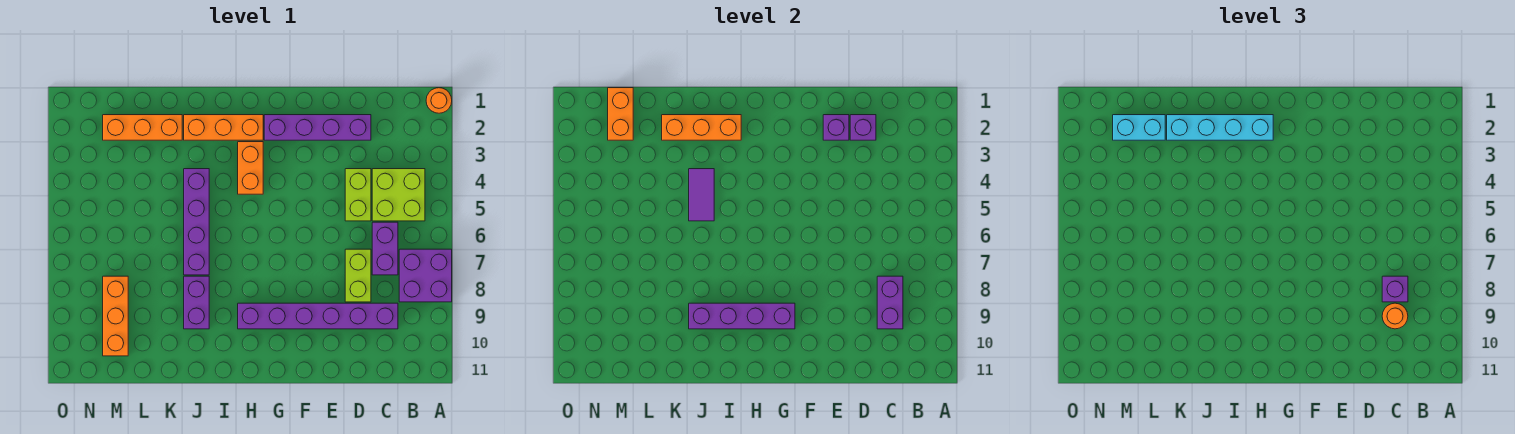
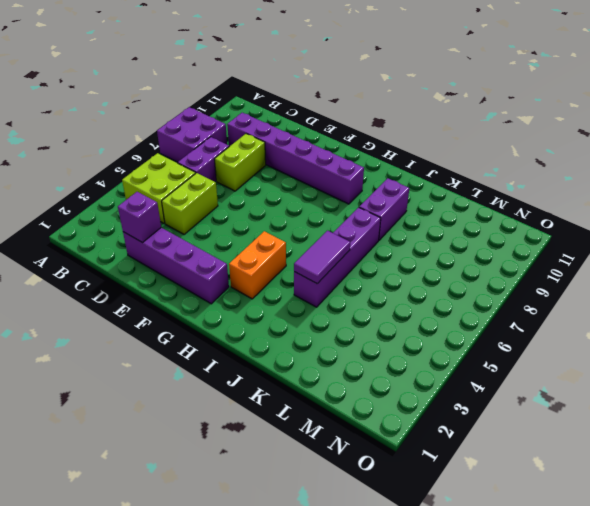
none -> orange 1x1 round brick [426,88,452,113]
none -> orange 1x3 brick [184,115,263,140]
none -> orange 1x3 brick [103,115,182,140]

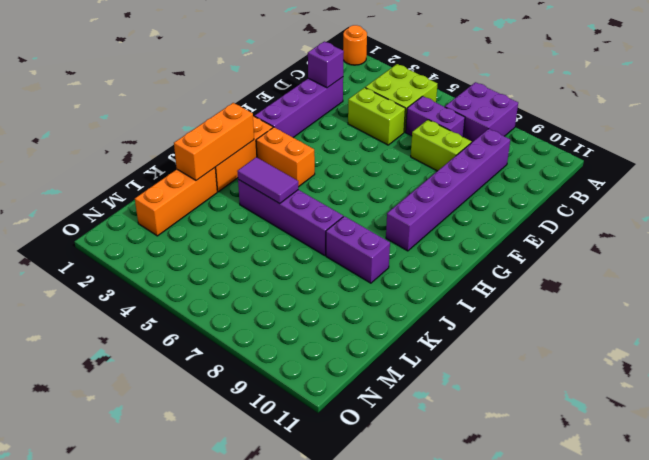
none -> orange 1x3 brick [103,276,128,356]
none -> purple 1x2 brick [877,276,903,329]
none -> purple 1x1 brick [823,115,849,140]

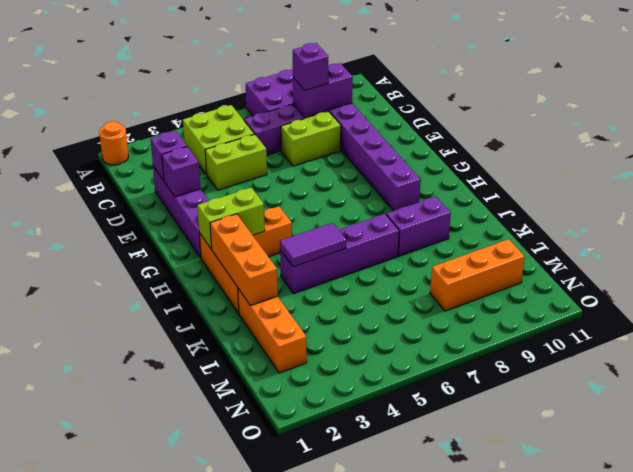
lime 1x2 brick [198,188,265,249] -> none
none -> purple 1x4 brick [689,303,795,329]
none -> orange 1x2 brick [608,88,633,140]
none -> orange 1x1 round brick [1382,303,1408,329]

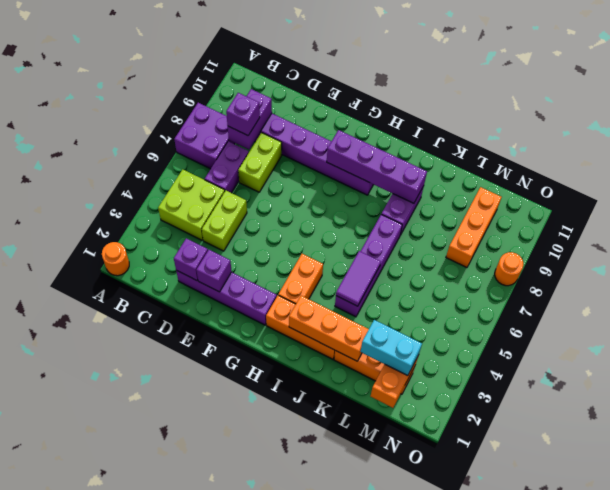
orange 1x1 round brick [495,252,523,286] -> orange 1x1 round brick moved to [1382,303,1408,329]
none -> cyan 1x4 brick [1167,115,1273,140]

